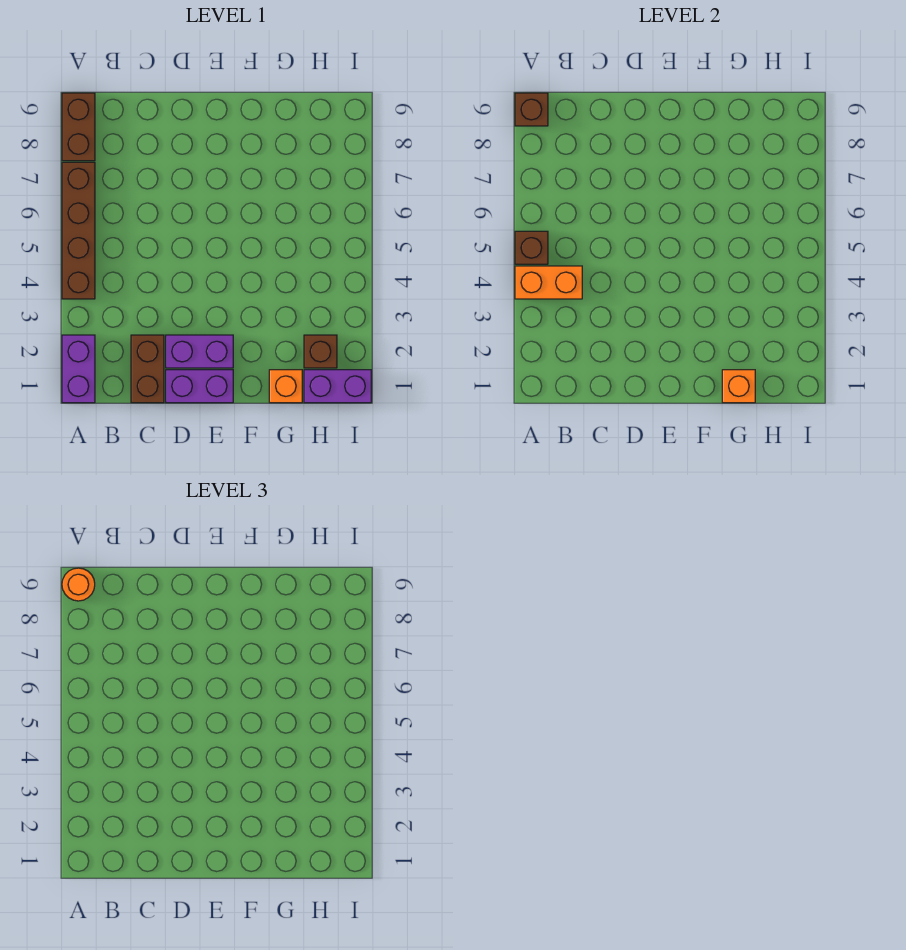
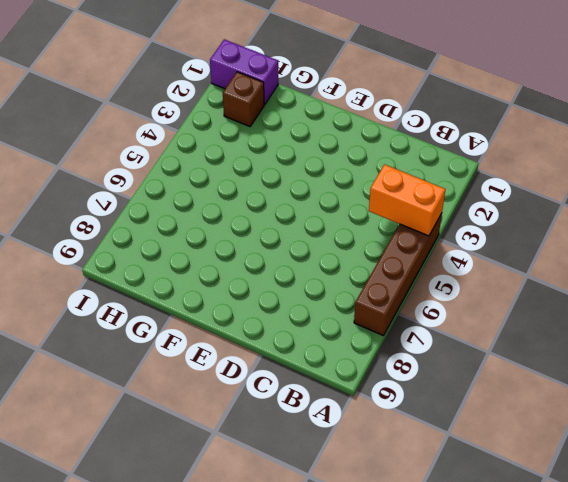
none -> purple 1x2 brick [62,335,95,403]
none -> brown 1x2 brick [62,93,95,161]
none -> brown 1x2 brick [131,335,164,403]

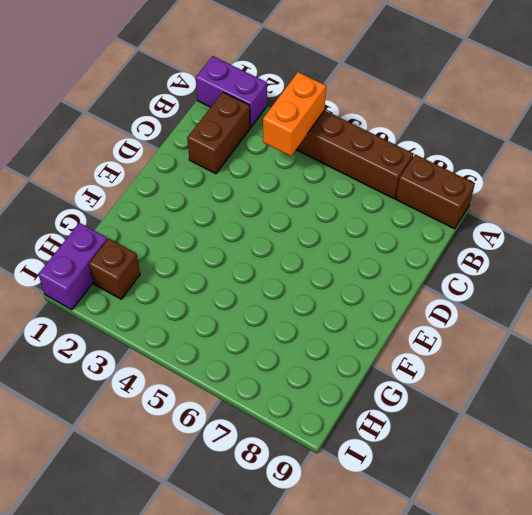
brown 1x2 brick [187,92,250,174] -> brown 1x2 brick turned to [131,335,164,403]
none -> purple 1x2 brick [166,370,233,403]
none -> purple 1x2 brick [166,335,233,368]
none -> orange 1x1 brick [269,370,302,403]

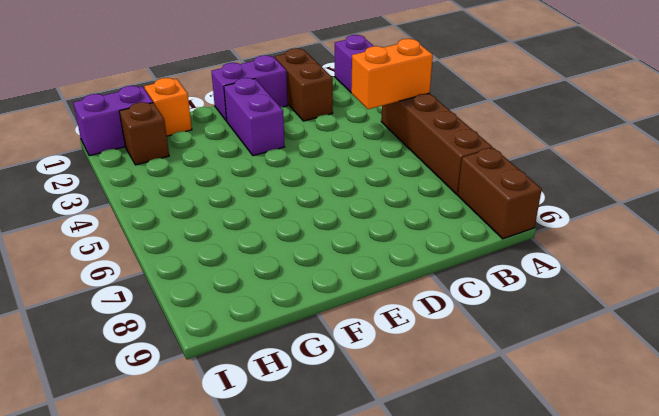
purple 1x2 brick [224,78,285,156] -> purple 1x2 brick turned to [166,335,233,368]
none -> brown 1x1 brick [515,231,548,264]
none -> brown 1x1 brick [515,93,548,126]
none -> orange 1x1 brick [722,370,755,403]

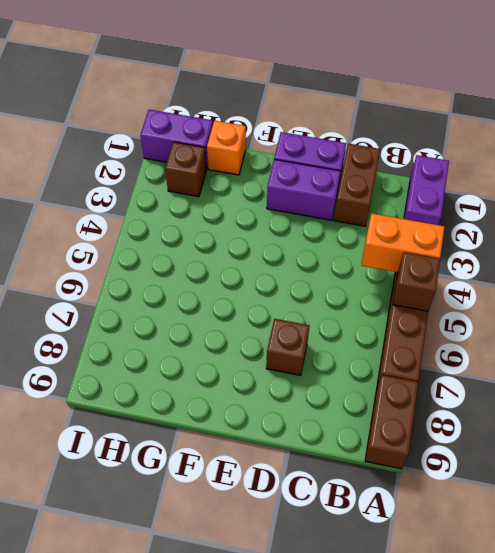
brown 1x1 brick [266,319,309,376] -> brown 1x1 brick moved to [515,93,548,126]
none -> orange 1x1 brick [722,370,755,403]
none -> orange 1x1 round brick [62,568,95,601]

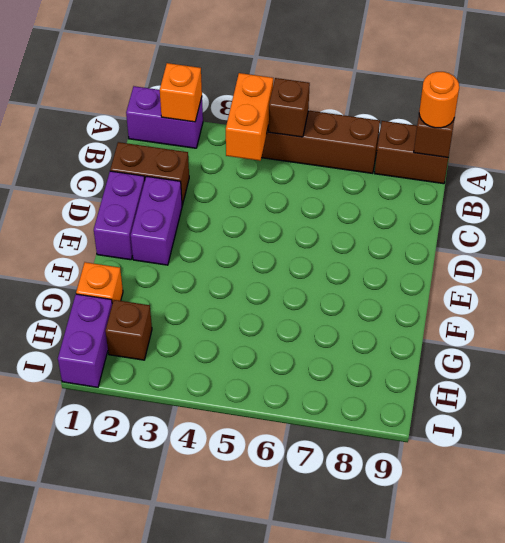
orange 1x1 brick [160,63,202,122] -> orange 1x1 brick moved to [722,370,755,403]

